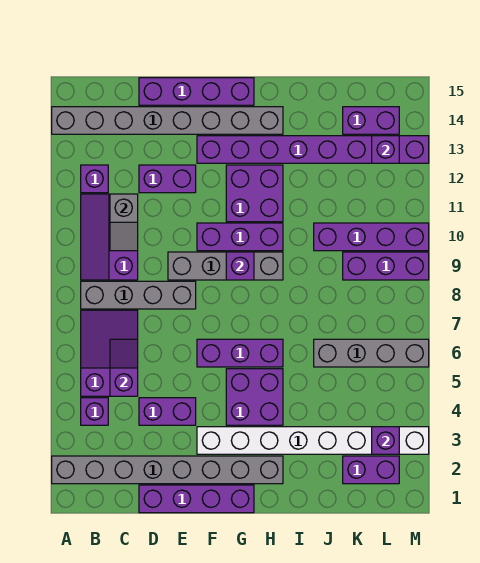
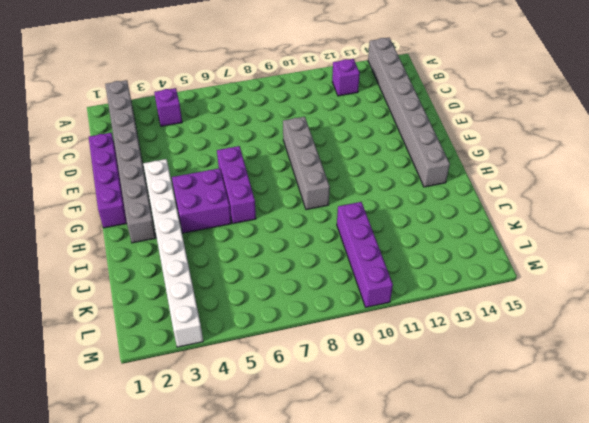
none -> purple 2x3 slope [81,310,138,396]
none -> grey 1x4 brick [81,281,196,309]
none -> purple 2x3 slope [81,194,138,280]

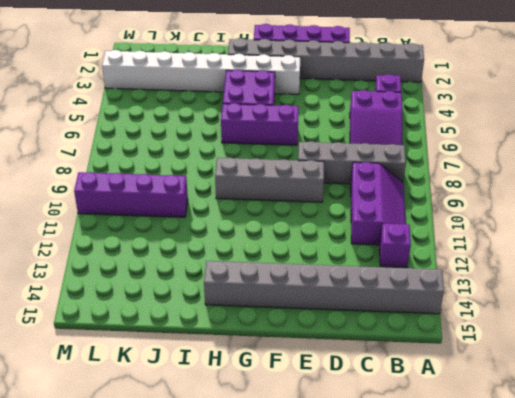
none -> purple 1x2 brick [139,398,196,425]
none -> purple 1x2 brick [139,165,196,193]
none -> purple 1x4 brick [139,78,254,105]

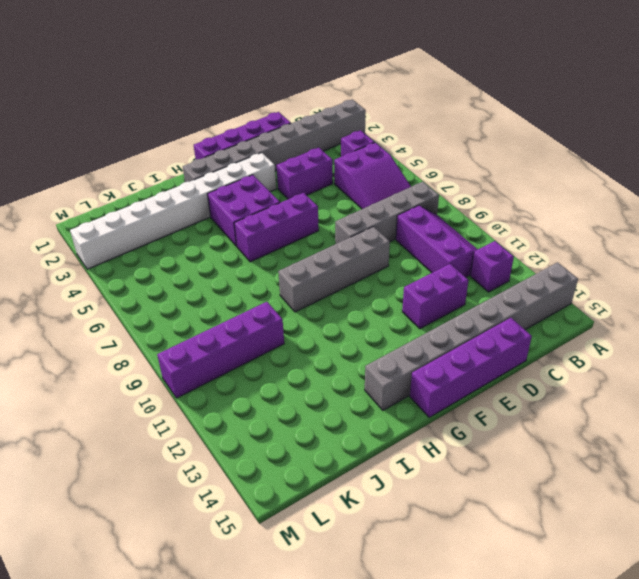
none -> purple 1x3 brick [197,223,283,251]
none -> purple 1x8 brick [197,136,429,163]
none -> purple 2x2 brick [226,165,283,222]

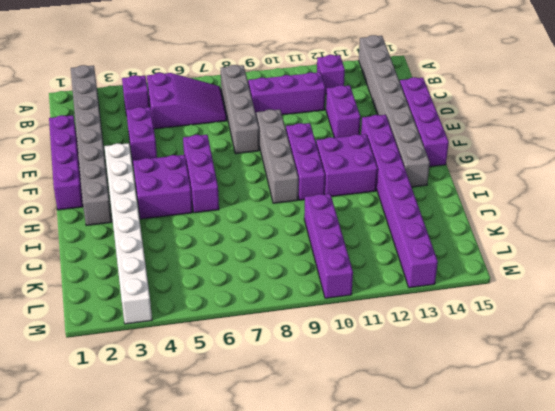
none -> grey 1x4 brick [314,339,429,367]
none -> purple 1x2 brick [343,456,399,484]
none -> purple 1x3 brick [343,252,429,280]

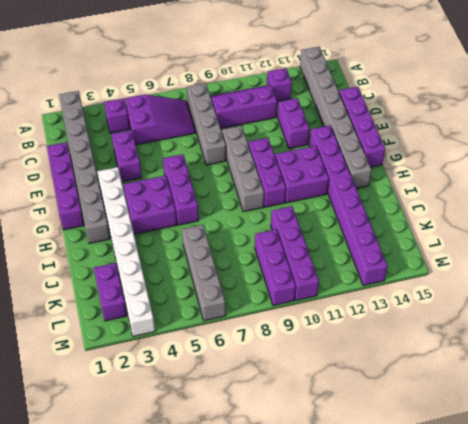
none -> purple 1x2 brick [343,107,399,134]
none -> purple 1x2 slope [110,339,138,396]
none -> grey 1x2 slope [110,194,138,251]

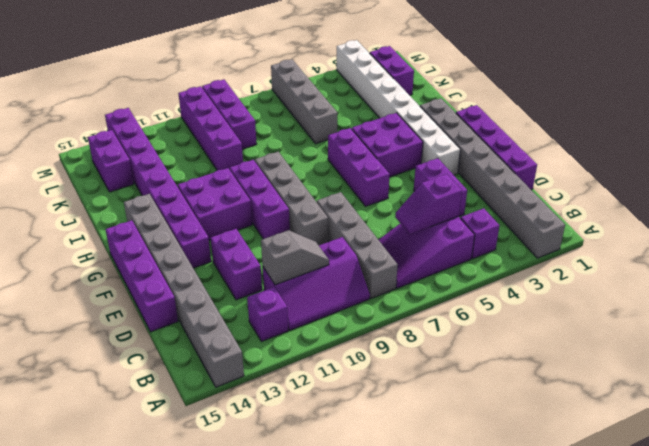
none -> purple 1x1 brick [226,252,254,280]
none -> purple 1x1 brick [372,427,399,454]
none -> purple 1x1 brick [372,136,399,163]

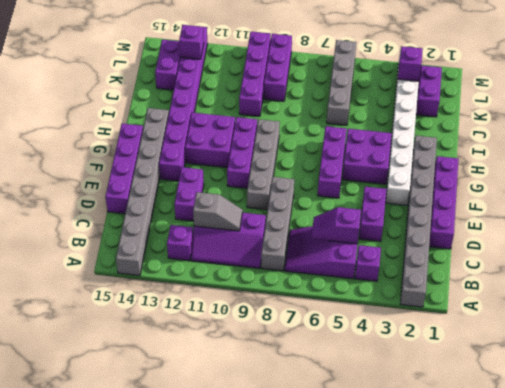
none -> purple 1x1 brick [226,252,254,280]

